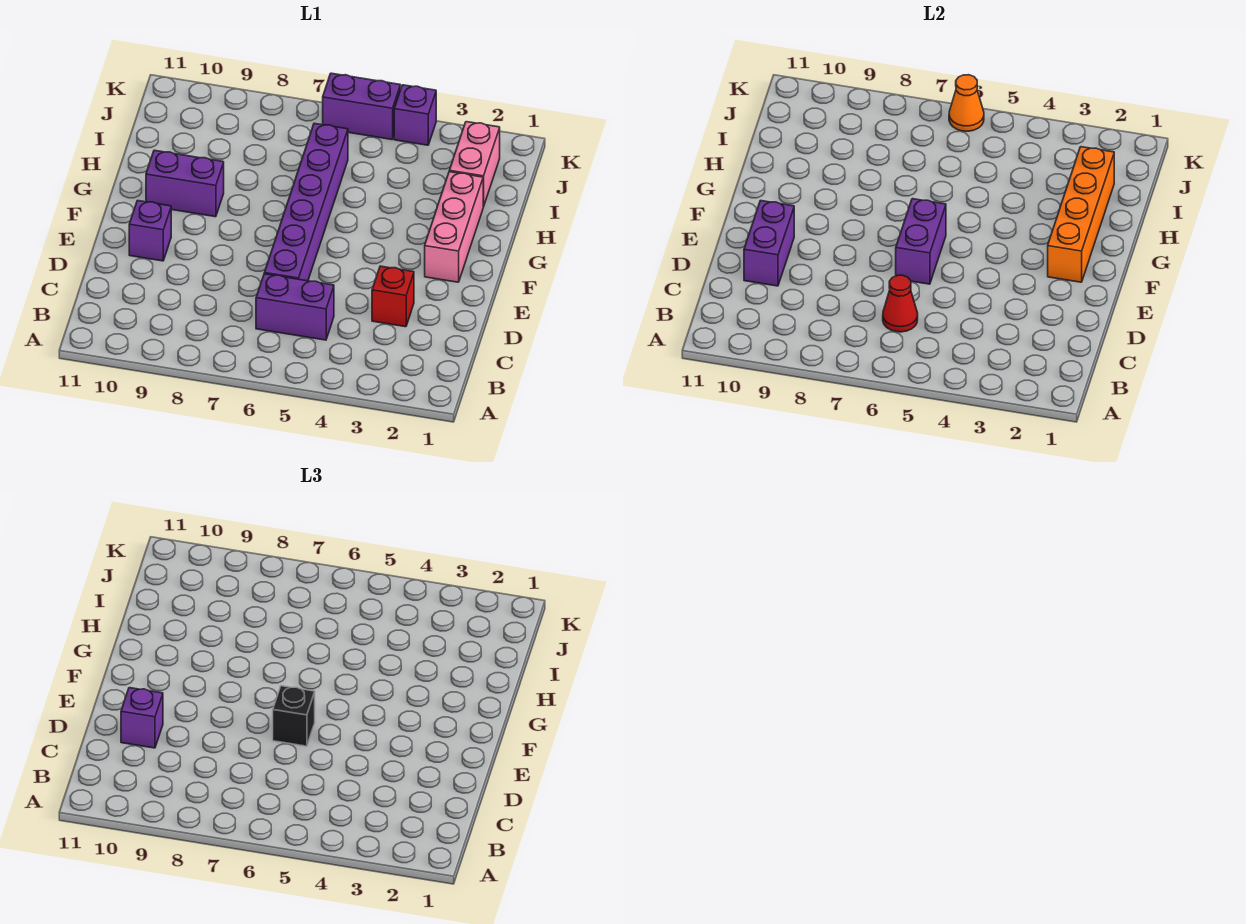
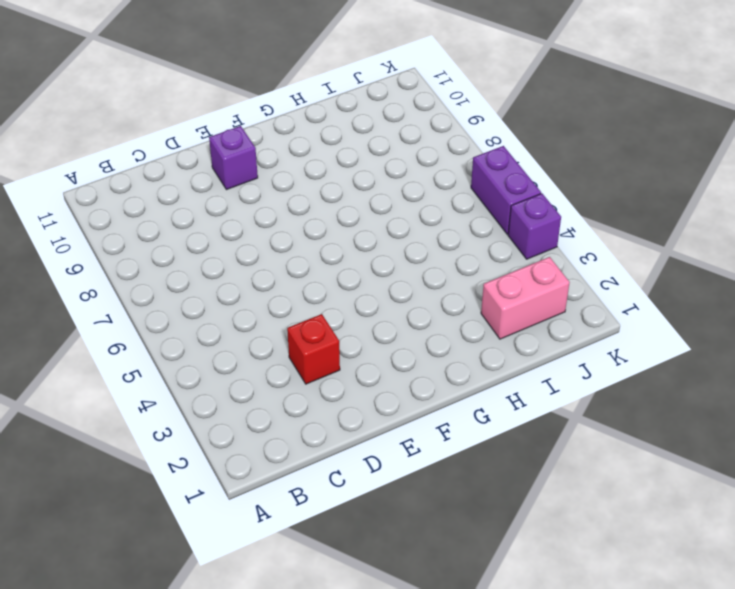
none -> purple 1x2 brick [256,274,334,340]
none -> purple 1x6 brick [264,123,348,281]
none -> pink 1x3 brick [425,172,483,282]

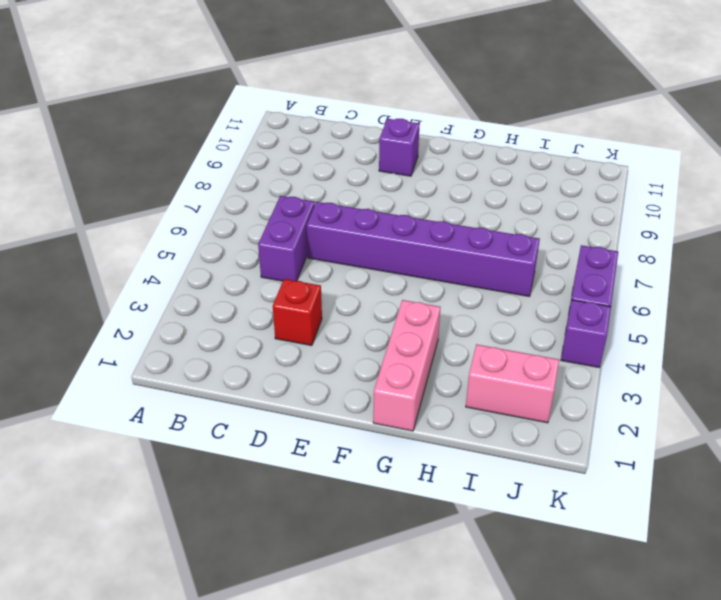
pink 1x3 brick [373,300,441,431] -> pink 1x3 brick turned to [425,172,483,282]
none -> purple 1x2 brick [146,150,224,217]
none -> red 1x1 cone [883,275,918,332]
none -> purple 1x2 brick [744,201,794,286]

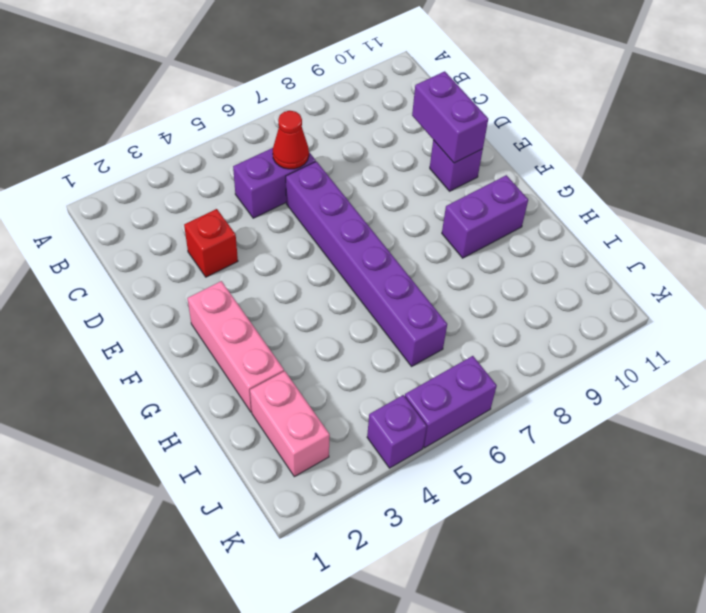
none -> purple 1x2 brick [896,199,946,284]
none -> orange 1x4 brick [1048,147,1114,282]
none -> orange 1x1 cone [949,75,984,131]

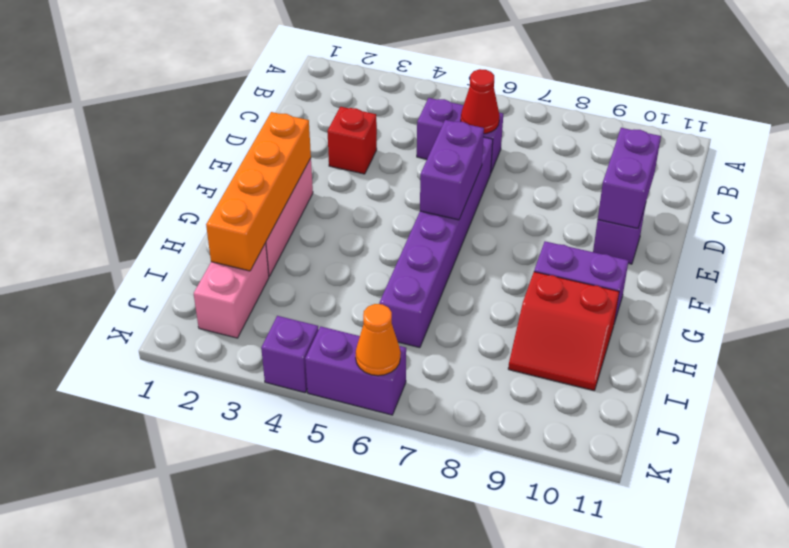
red 2x2 slope [508,272,619,390] -> none
none -> purple 1x1 brick [121,688,163,748]
none -> black 1x1 brick [273,686,315,746]

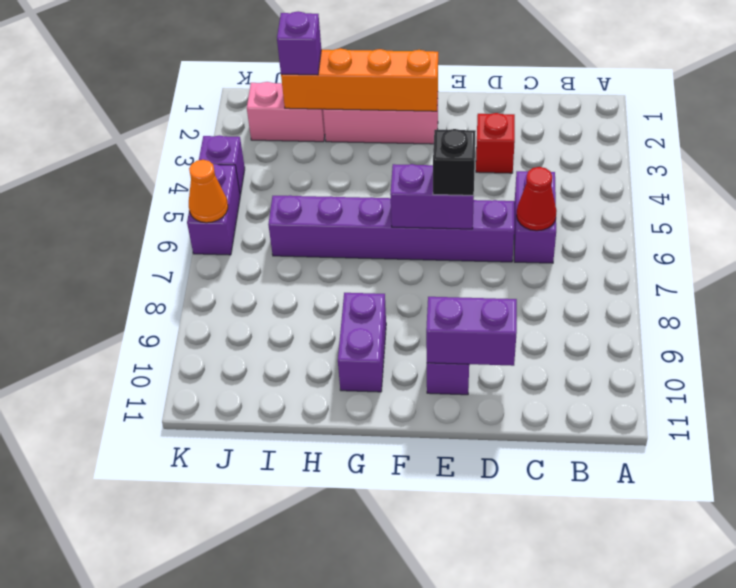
purple 1x1 brick [277,11,321,75] -> purple 1x1 brick moved to [121,688,163,748]

